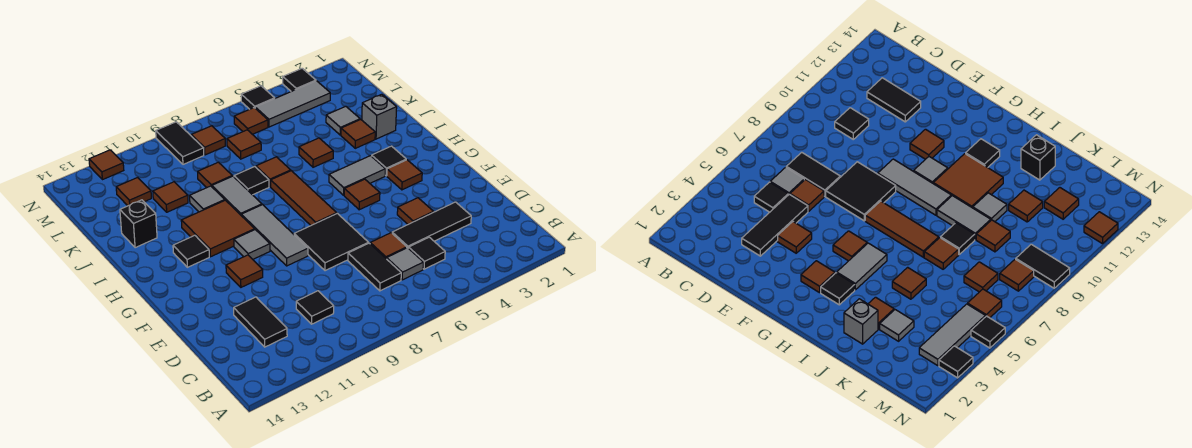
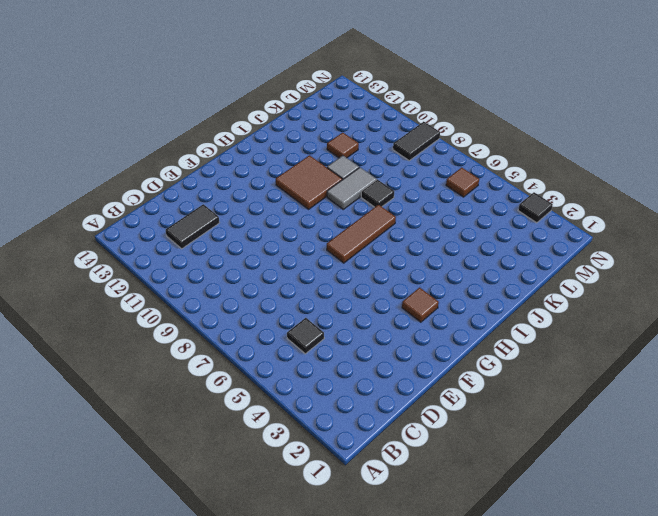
none -> grey 1x1 tile [387,248,423,280]
none -> black 1x2 tile [348,243,401,291]
none -> black 1x1 tile [296,291,334,324]
none -> black 1x3 tile [392,202,471,248]

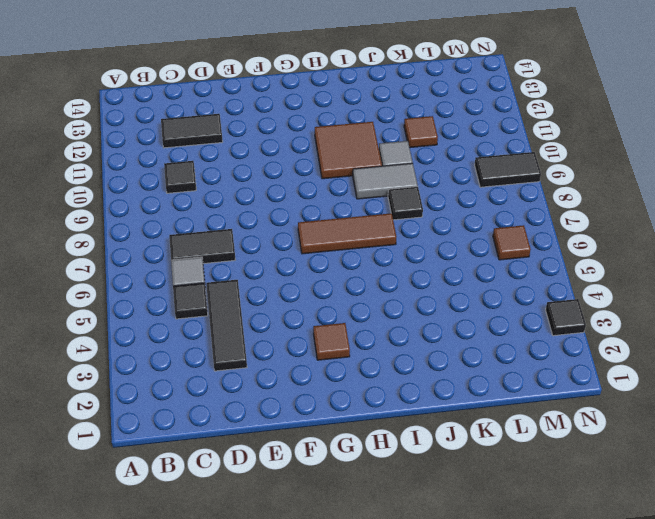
none -> brown 1x1 tile [370,233,407,259]
none -> brown 1x1 tile [397,198,433,224]
none -> black 2x2 tile [294,213,368,271]
none -> grey 1x3 tile [241,205,308,266]

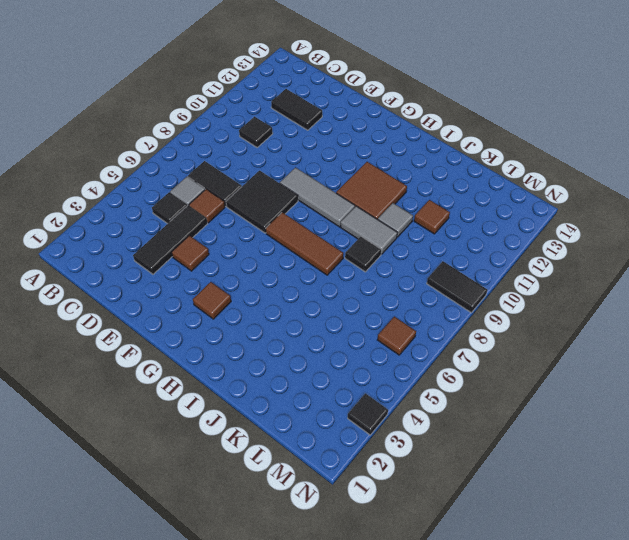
none -> brown 1x1 tile [226,255,263,287]
none -> brown 1x1 tile [344,179,380,210]
none -> grey 1x1 tile [234,230,270,259]
none -> black 1x1 tile [372,146,406,176]

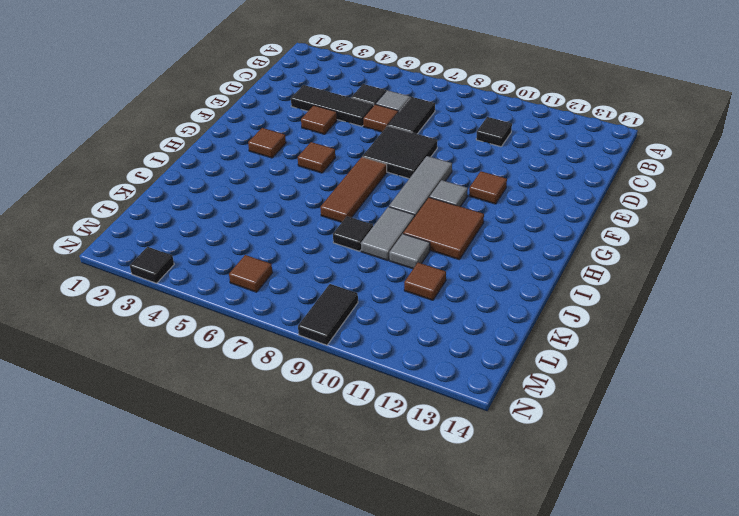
none -> black 1x2 tile [234,297,287,347]
none -> black 1x1 tile [372,146,406,176]
none -> grey 1x2 tile [329,156,385,195]
none -> black 1x1 tile [173,235,209,267]

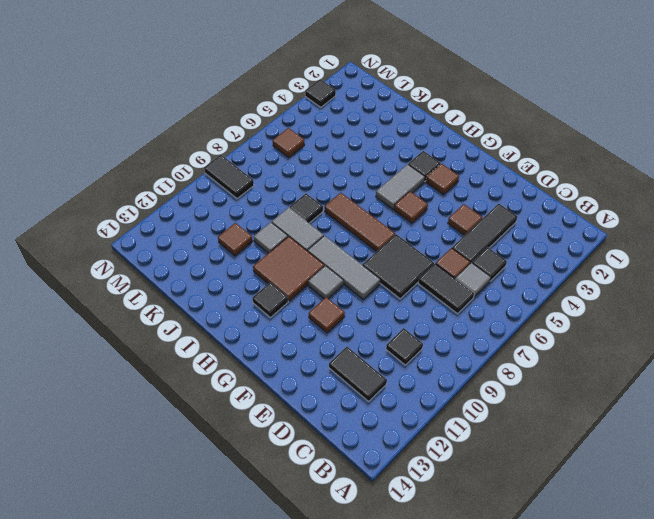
none -> grey 1x1 brick [362,94,397,139]
none -> brown 1x1 tile [341,120,375,148]
none -> brown 1x1 tile [299,138,333,167]
none -> brown 1x1 tile [256,157,291,187]

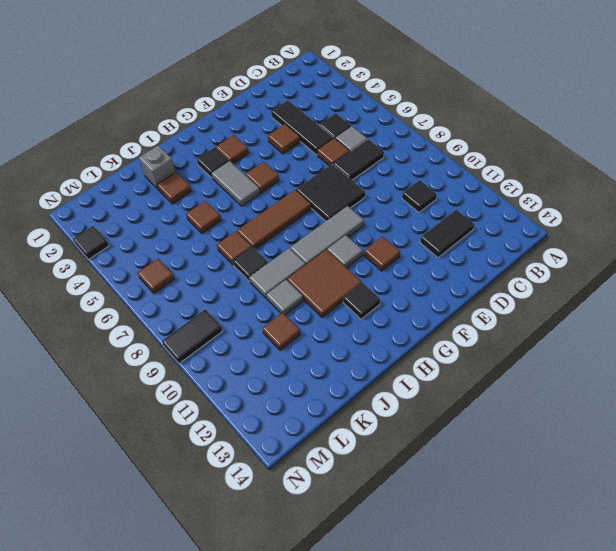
none -> black 1x1 brick [120,200,157,248]
none -> grey 1x1 tile [326,106,360,135]
none -> brown 1x1 tile [198,162,232,188]
none -> brown 1x1 tile [227,130,261,159]

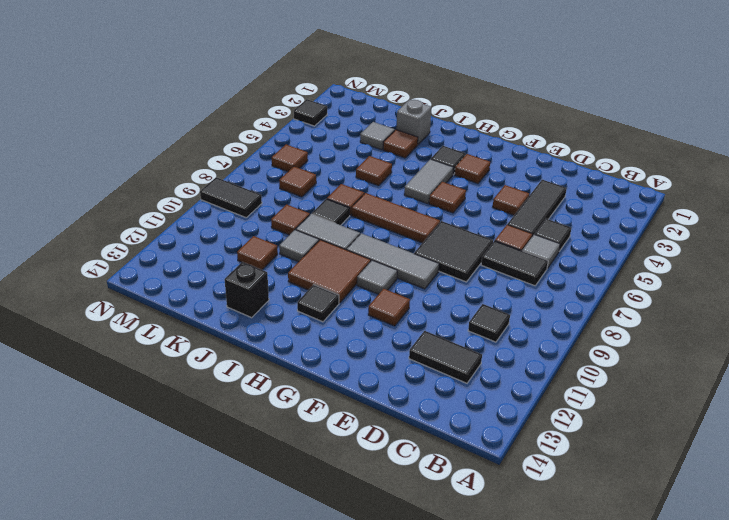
none -> brown 1x1 tile [116,177,151,206]
none -> grey 1x3 tile [255,81,330,127]
none -> brown 1x1 tile [191,126,225,155]
none -> black 1x1 tile [241,86,275,109]

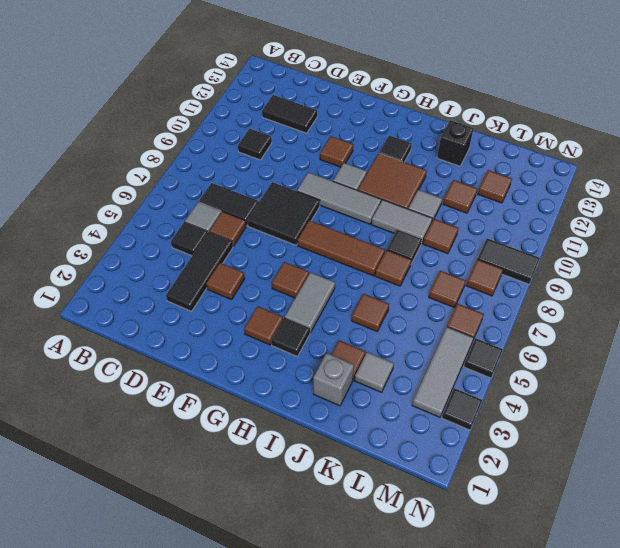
none -> brown 1x1 tile [89,150,124,180]

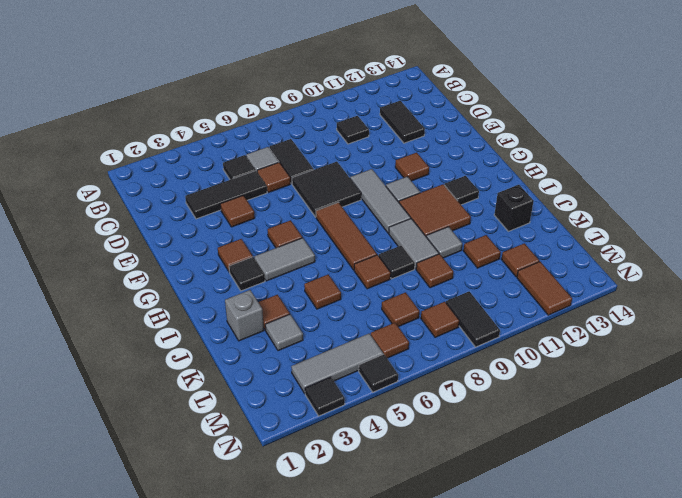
brown 1x2 tile [517,262,572,315] -> brown 1x1 tile [89,150,124,180]

